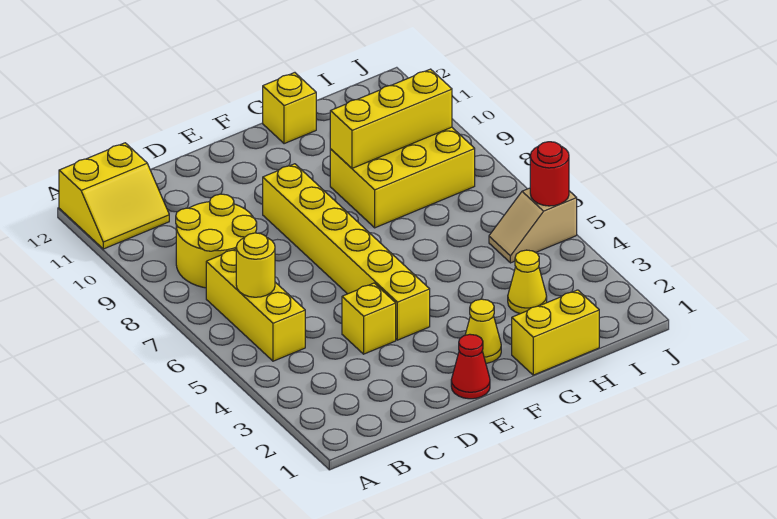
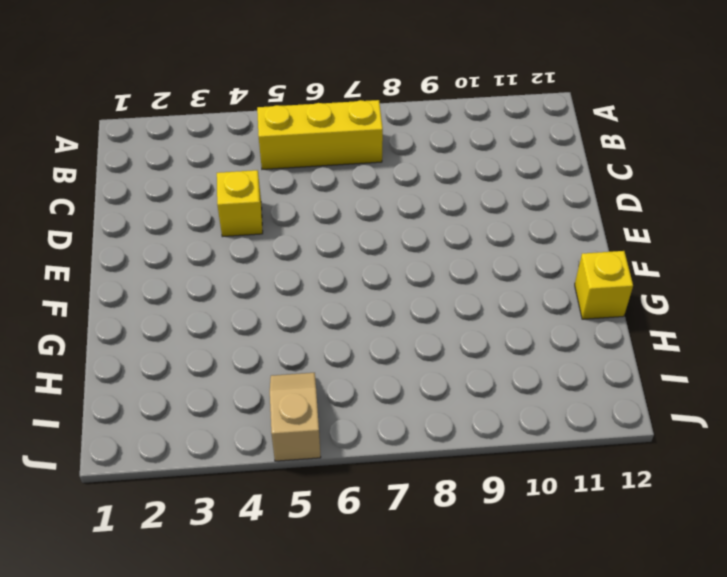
none -> yellow 2x2 slope [59,143,169,249]
none -> yellow 2x2 round brick [176,194,257,288]
none -> red 1x1 cone [451,334,490,399]

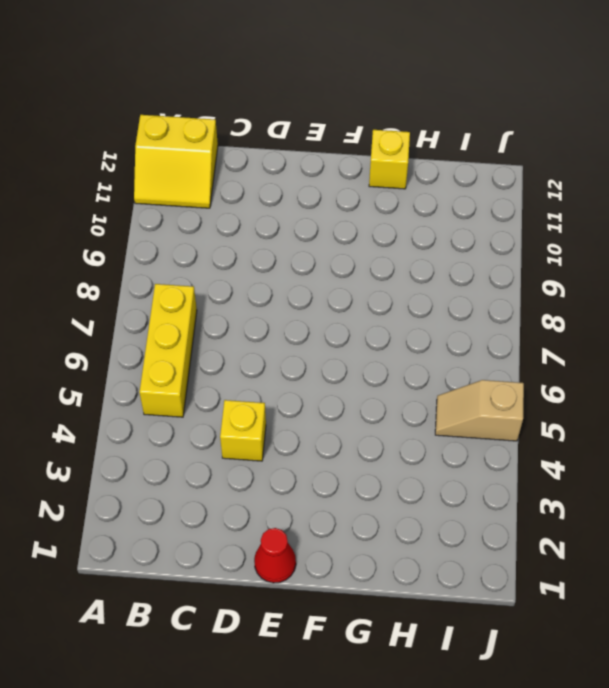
none -> yellow 2x2 round brick [176,194,257,288]
none -> yellow 1x6 brick [263,164,430,340]
none -> yellow 1x1 cone [465,299,501,363]

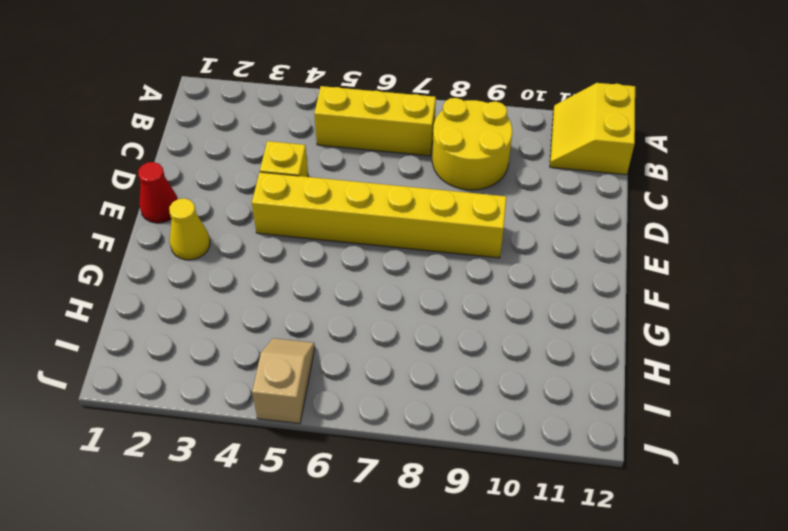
none -> yellow 1x2 brick [512,290,599,375]
none -> yellow 2x3 brick [330,127,475,228]
none -> yellow 1x1 brick [263,73,316,144]

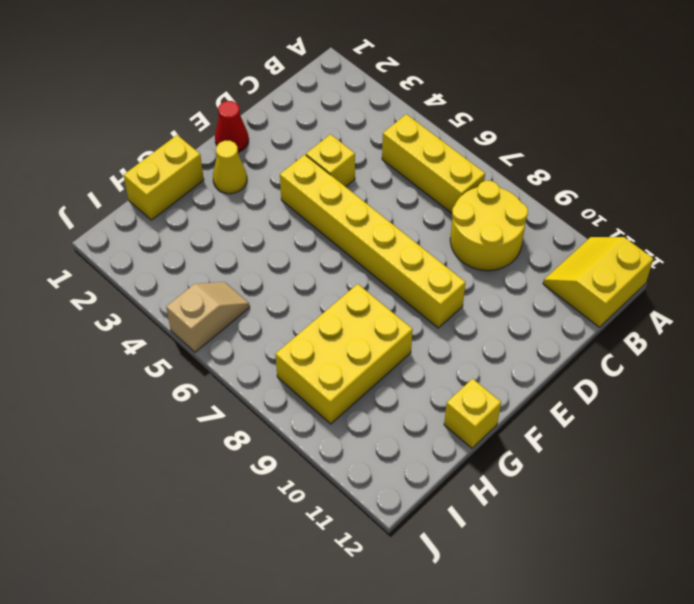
none -> yellow 1x1 cone [508,250,547,314]
none -> yellow 1x1 round brick [236,233,275,297]
none -> yellow 1x3 brick [330,69,452,168]

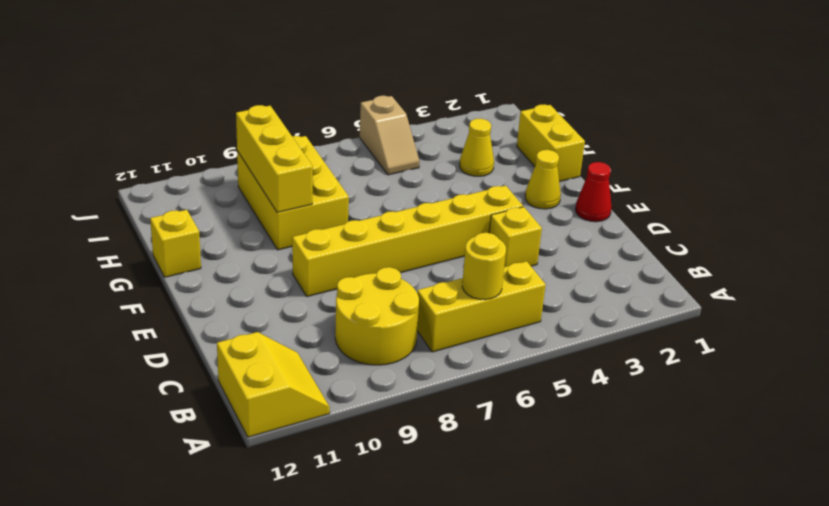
none -> red 1x1 round brick [530,142,569,206]

